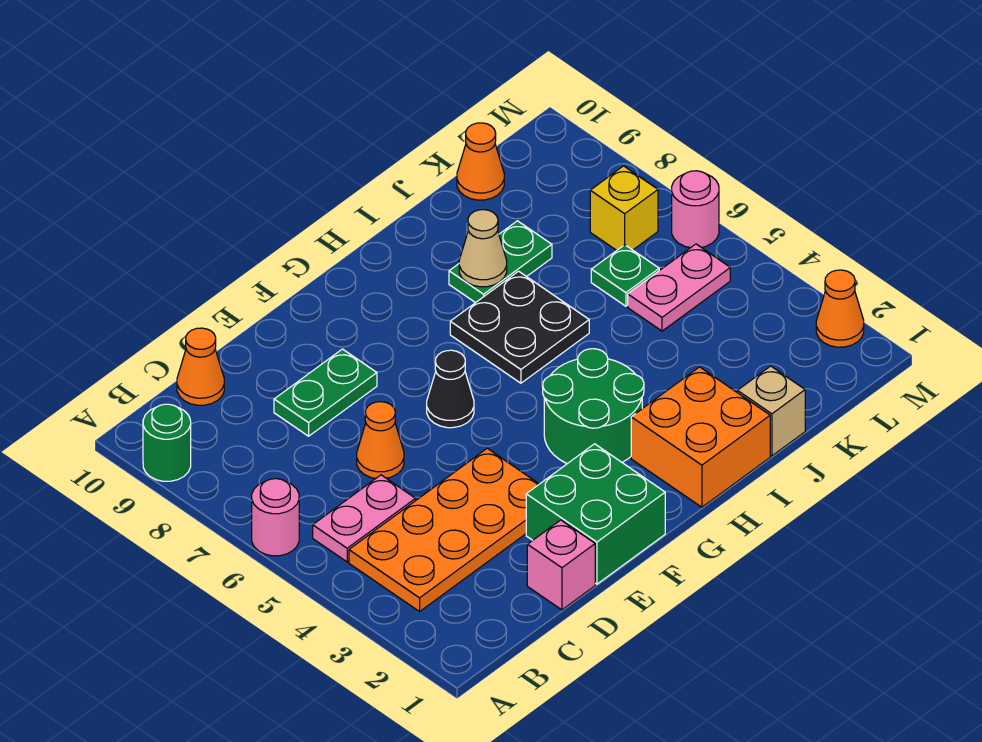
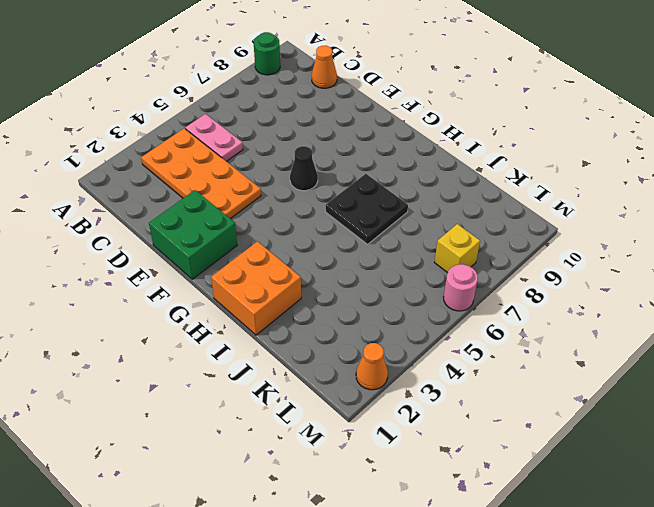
none -> pink 1x1 round brick [252,479,299,556]
none -> pink 1x1 brick [527,520,595,610]
none -> orange 1x1 cone [357,402,404,479]

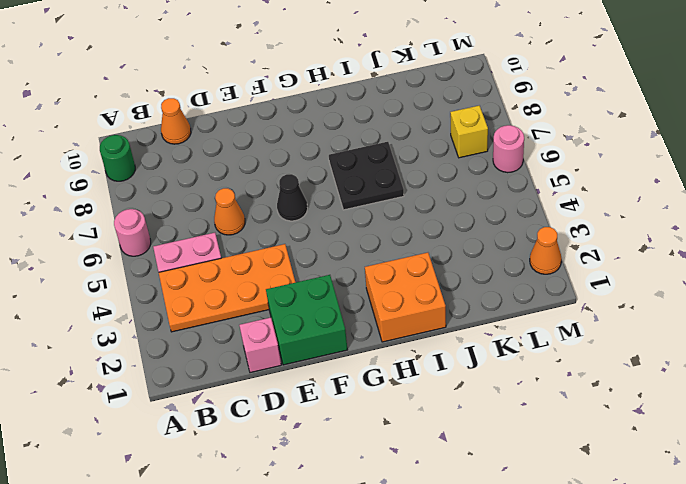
none -> green 1x2 plate [274,349,377,436]
none -> green 2x2 round brick [543,349,644,464]
none -> green 1x2 plate [449,221,552,303]

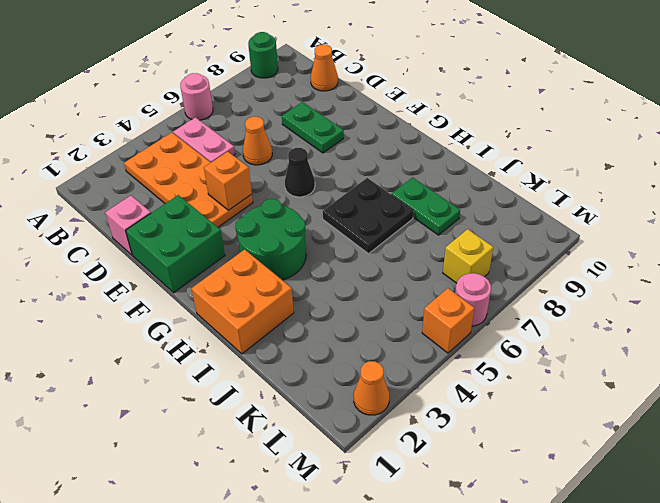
orange 1x1 brick [204,152,252,210] -> none
orange 1x1 brick [422,288,475,353] -> none
none -> tan 1x1 brick [737,366,805,456]
none -> pink 1x2 plate [628,244,730,331]
none -> green 1x1 plate [591,245,659,306]

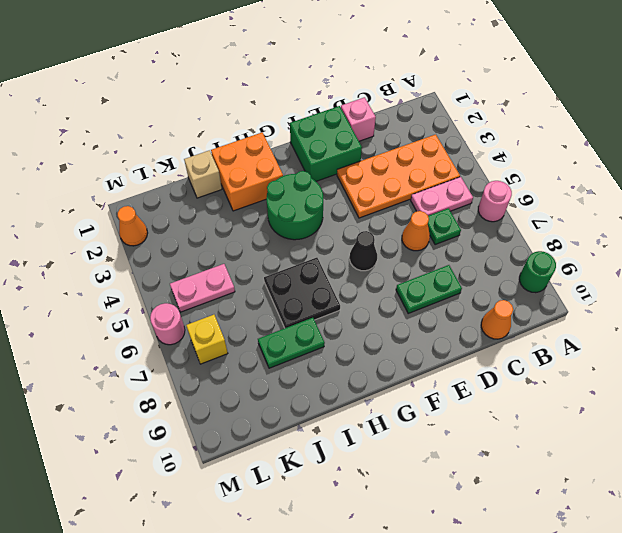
green 1x1 plate [428,208,461,245] -> green 1x1 plate moved to [591,245,659,306]
none -> orange 1x1 cone [457,123,504,200]
none -> tan 1x1 cone [459,210,507,287]

